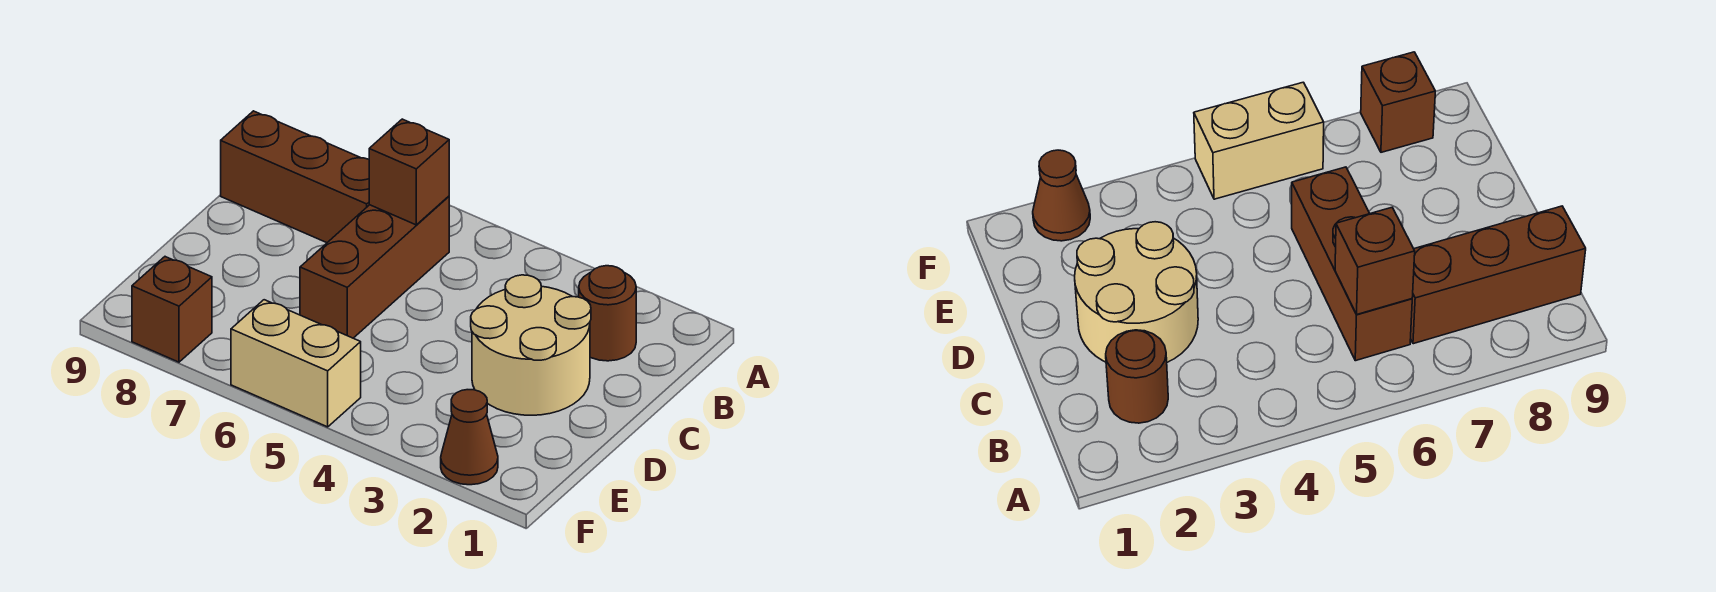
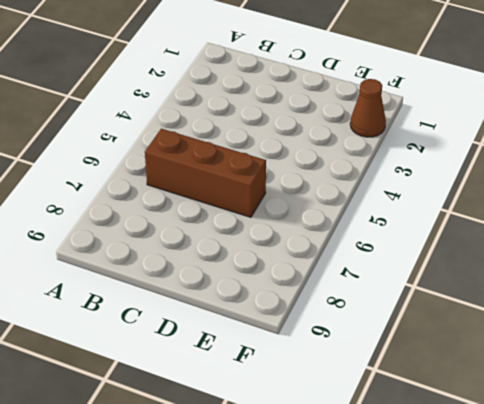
none -> brown 1x1 round brick [579,266,636,361]
none -> brown 1x3 brick [221,111,369,243]

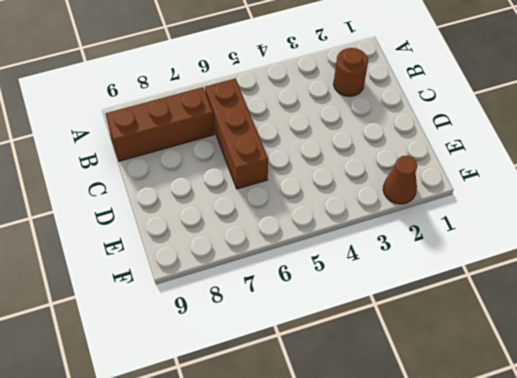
none -> tan 2x2 round brick [471,275,591,415]
none -> tan 1x2 brick [231,300,361,427]

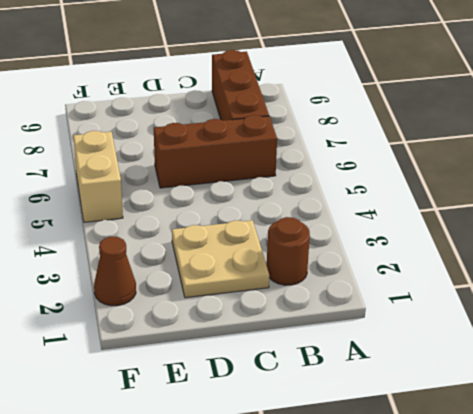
tan 2x2 plate [172,220,269,298] -> tan 2x2 round brick [471,275,591,415]
none -> brown 1x1 brick [132,257,212,362]
none -> brown 1x1 brick [369,119,449,225]

